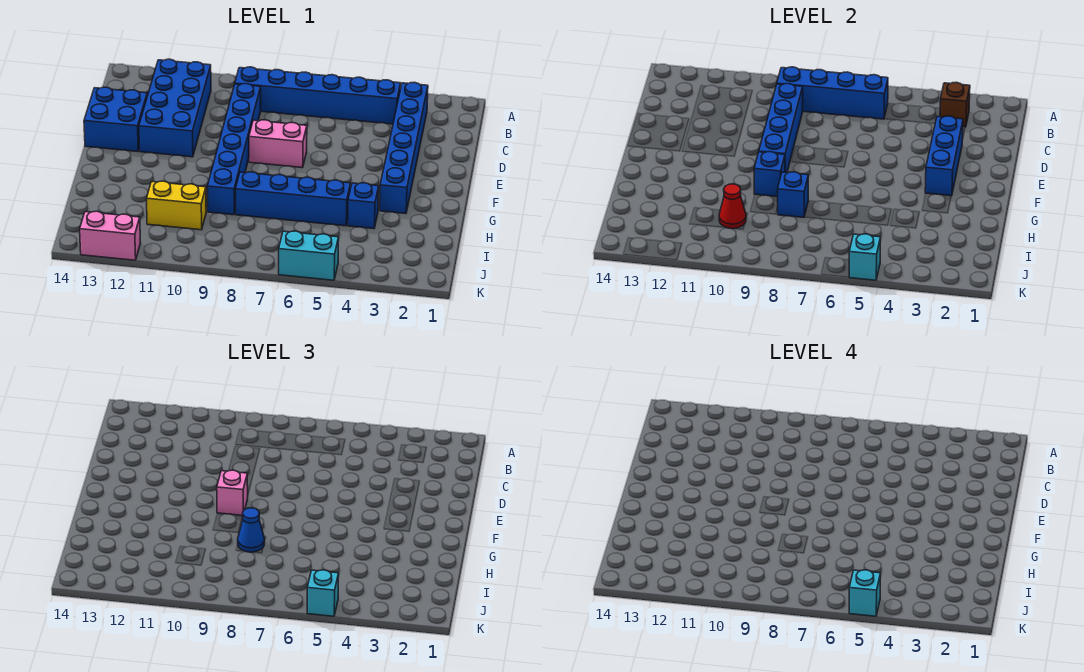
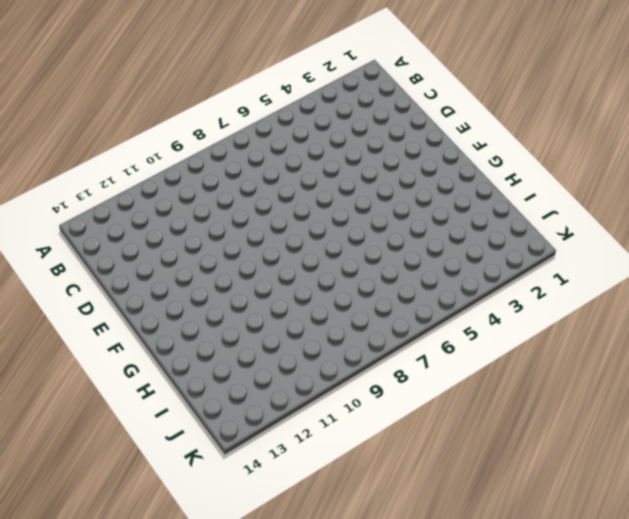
none -> blue 1x6 brick [380,82,428,214]
none -> blue 1x6 brick [235,67,401,124]
none -> blue 2x4 brick [139,59,211,157]

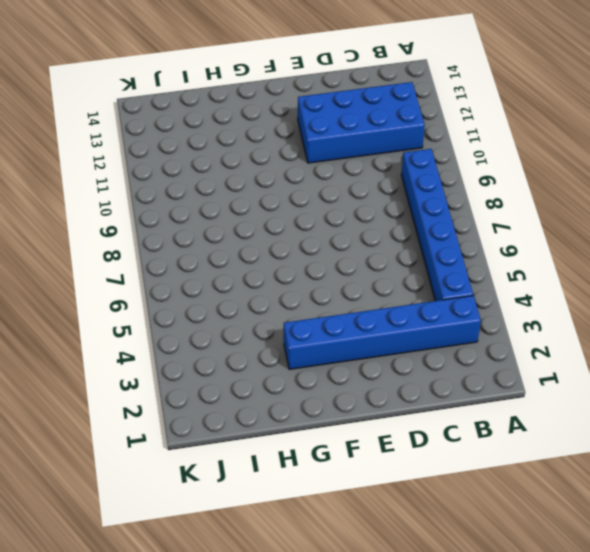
none -> blue 1x6 brick [207,84,261,215]
none -> blue 2x2 brick [84,87,147,152]
none -> pink 1x2 brick [249,120,307,168]

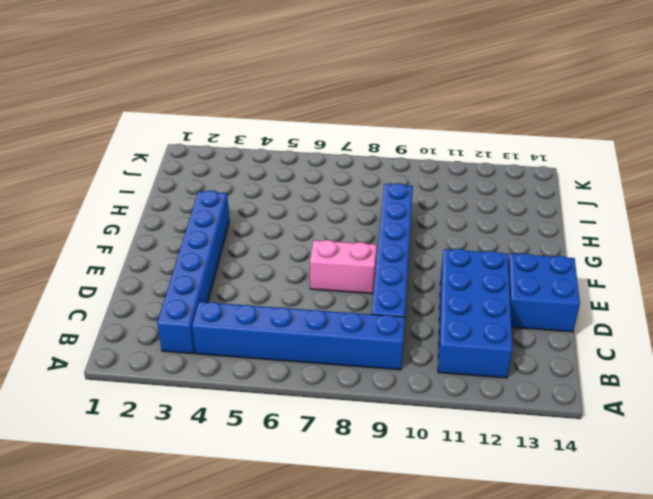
none -> blue 1x1 brick [348,183,379,229]
none -> blue 1x4 brick [236,172,351,226]
none -> yellow 1x2 brick [147,181,206,230]

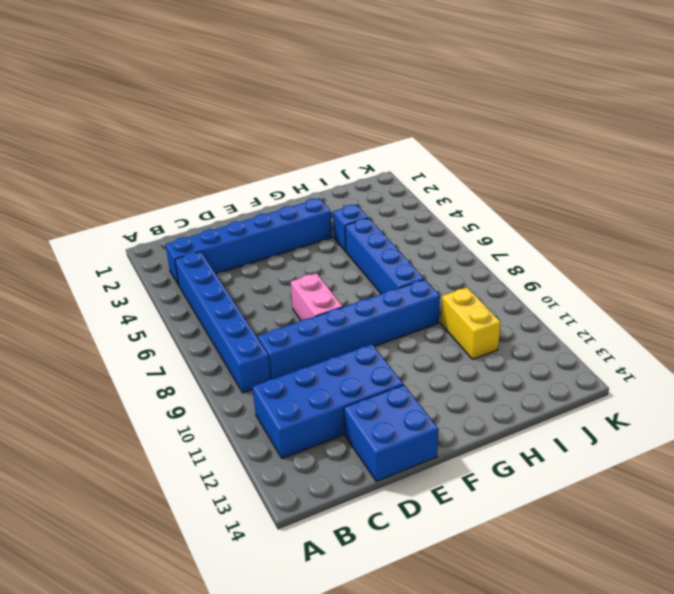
none -> cyan 1x2 brick [279,231,339,280]
none -> pink 1x2 brick [80,211,140,260]
none -> brown 1x1 brick [940,82,970,127]

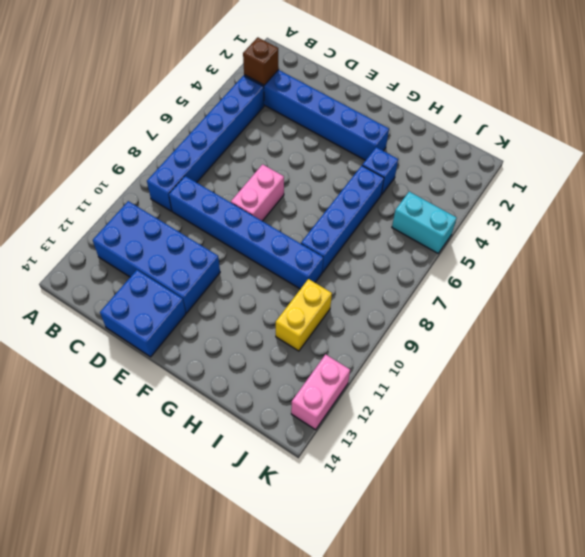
cyan 1x2 brick [392,192,456,253] -> cyan 1x2 brick turned to [279,231,339,280]
none -> blue 1x4 brick [777,67,888,119]
none -> blue 1x4 brick [759,84,803,173]
none -> blue 1x3 brick [925,116,963,196]

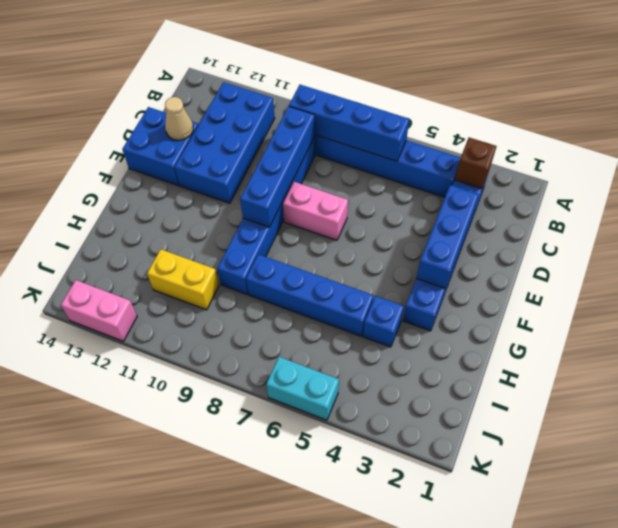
tan 1x1 cone [165,97,193,140] -> none
none -> blue 1x1 brick [754,152,785,197]
none -> blue 1x1 brick [778,172,808,217]
none -> red 1x1 cone [719,184,746,229]

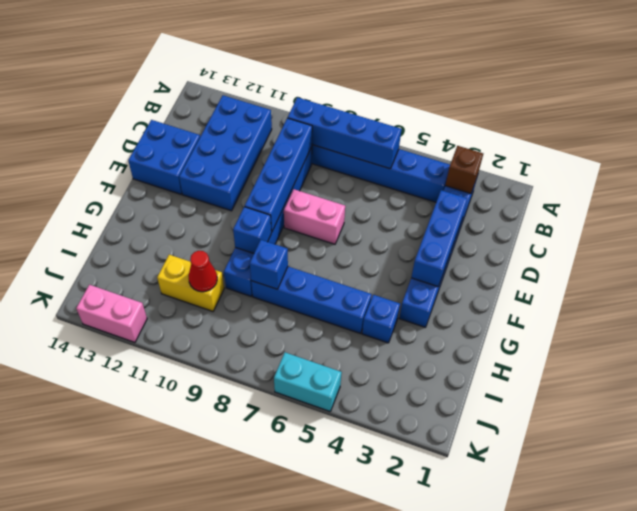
none -> cyan 1x1 brick [849,234,881,280]
none -> pink 1x1 brick [217,470,248,516]
none -> blue 1x1 cone [238,508,264,552]

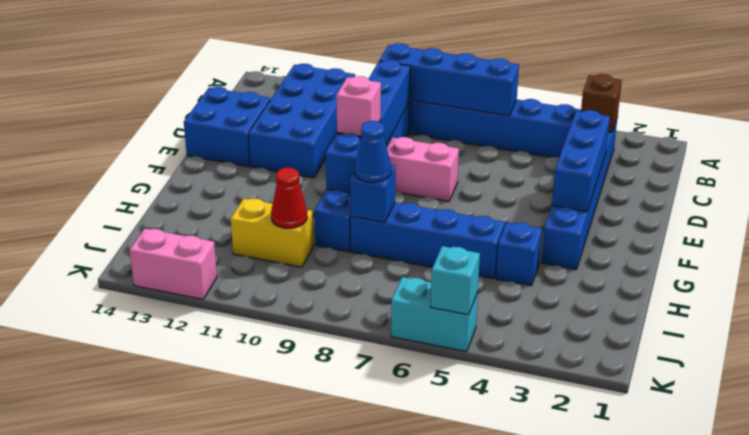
none -> cyan 1x1 brick [307,570,339,616]
none -> cyan 1x1 brick [849,570,881,616]

